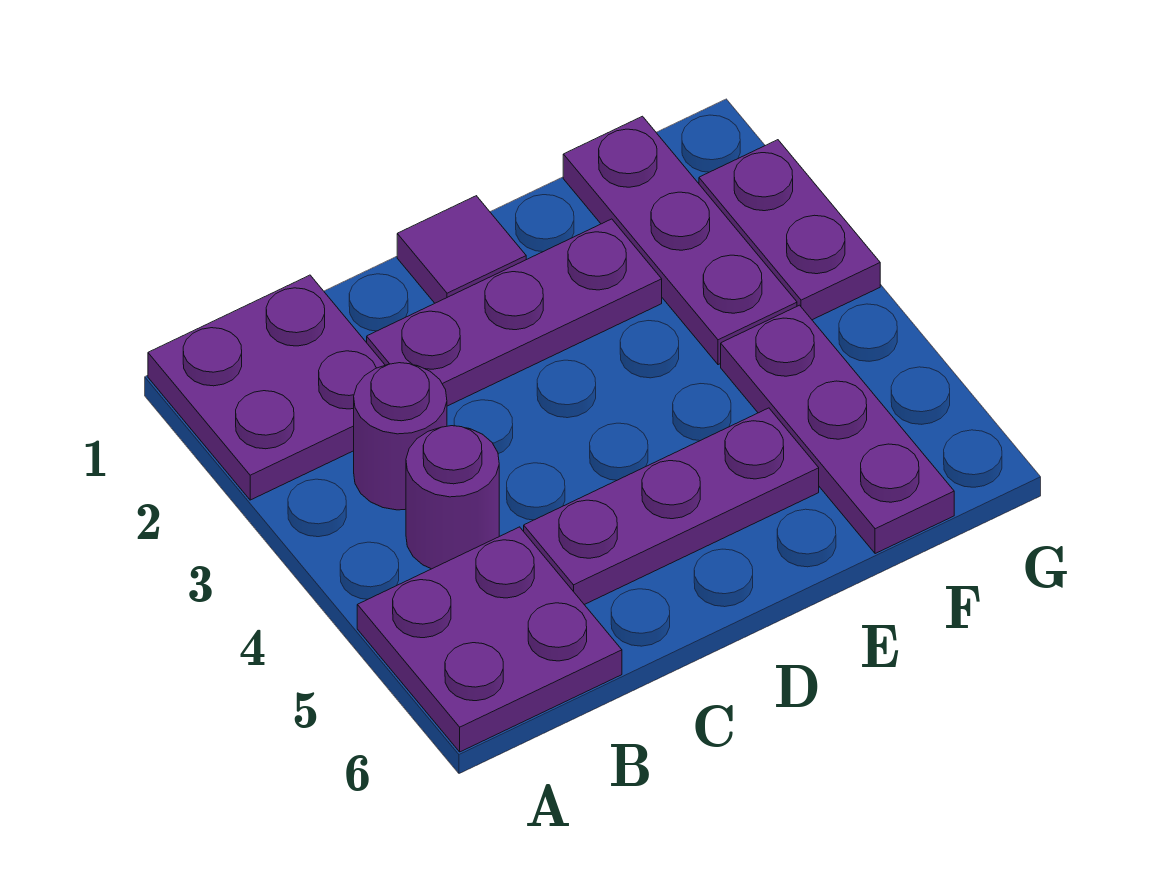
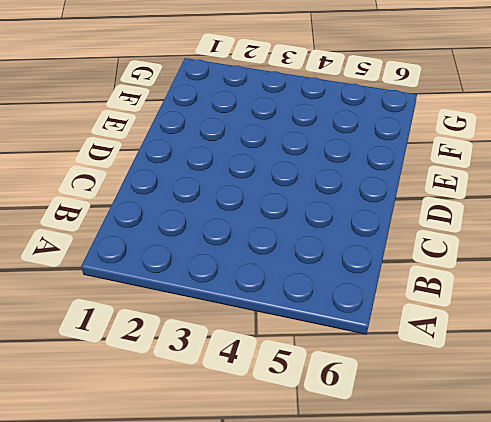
none -> purple 2x2 plate [148,275,385,500]
none -> purple 2x2 plate [357,527,622,752]

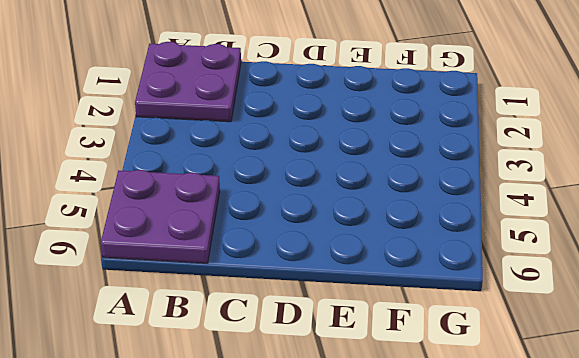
none -> purple 1x1 round brick [354,363,447,510]
none -> purple 1x1 round brick [406,426,499,569]

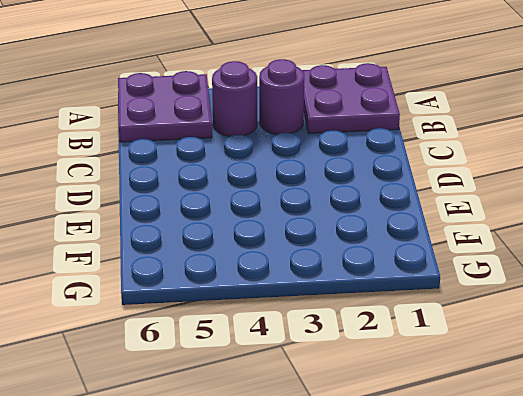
none -> purple 1x3 plate [367,219,662,406]
none -> purple 1x3 plate [524,408,819,605]

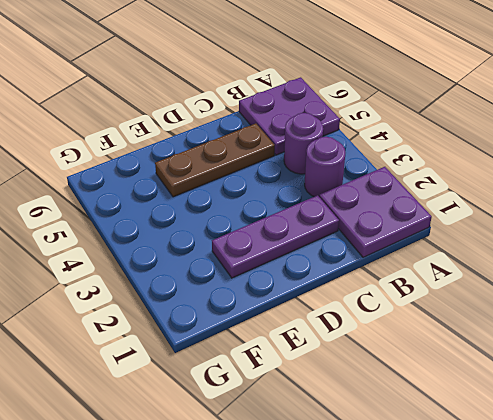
brown 1x3 plate [155,123,275,197] -> purple 1x3 plate [524,408,819,605]
none -> purple 1x1 tile [397,196,526,303]
none -> purple 1x3 plate [563,116,797,365]

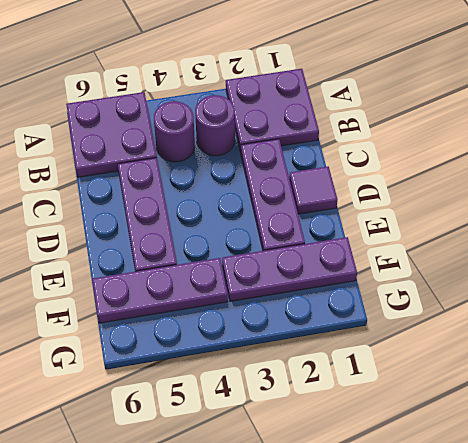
none -> purple 1x2 plate [699,140,880,320]

